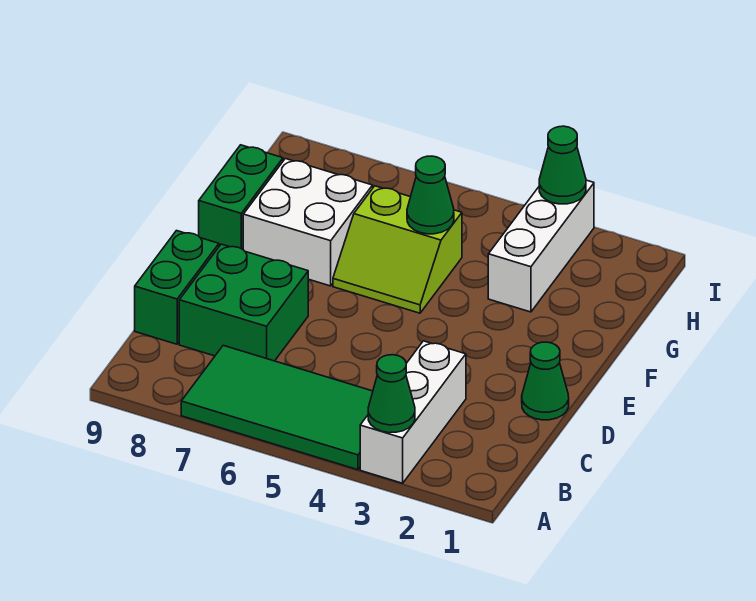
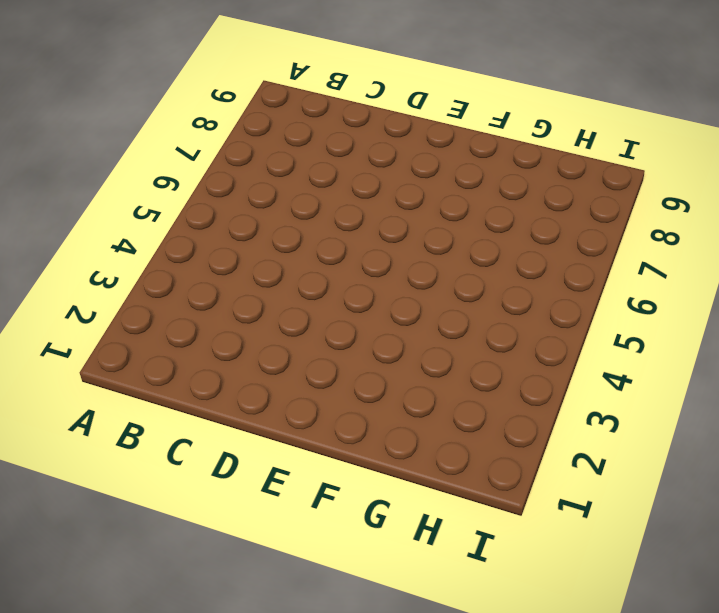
none -> white 1x3 brick [360,341,466,483]
none -> green 2x4 tile [181,345,373,470]
none -> green 2x2 brick [179,244,308,361]

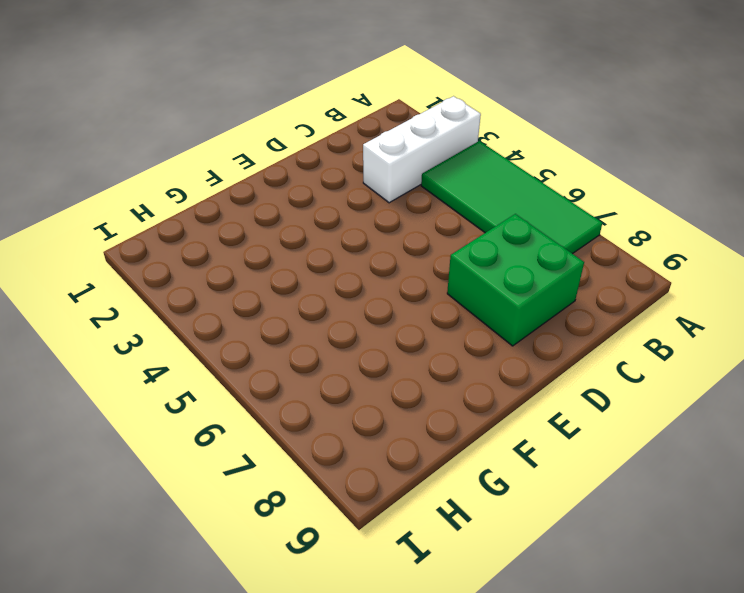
none -> green 1x2 brick [135,231,219,344]
none -> green 1x1 cone [522,342,569,420]
none -> lime 2x2 slope [333,186,462,313]

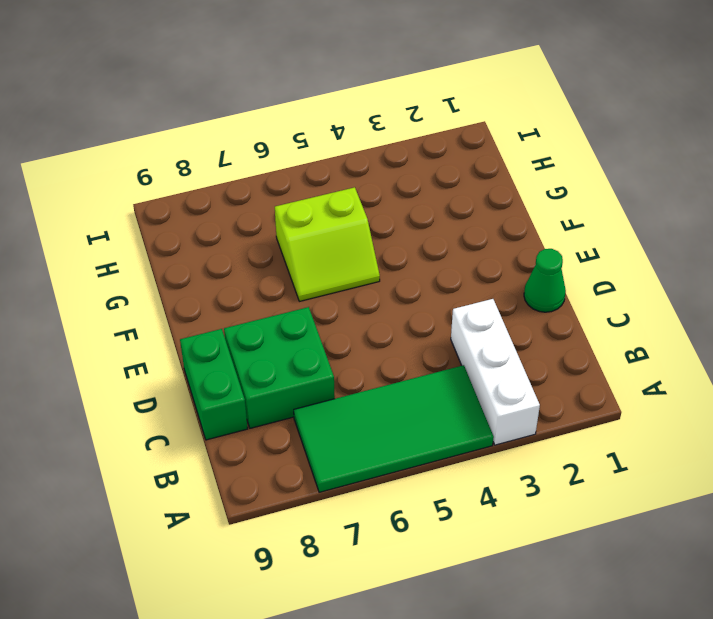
none -> white 2x2 brick [243,159,373,286]
none -> green 1x2 brick [199,145,283,249]
none -> white 1x3 brick [488,180,594,312]

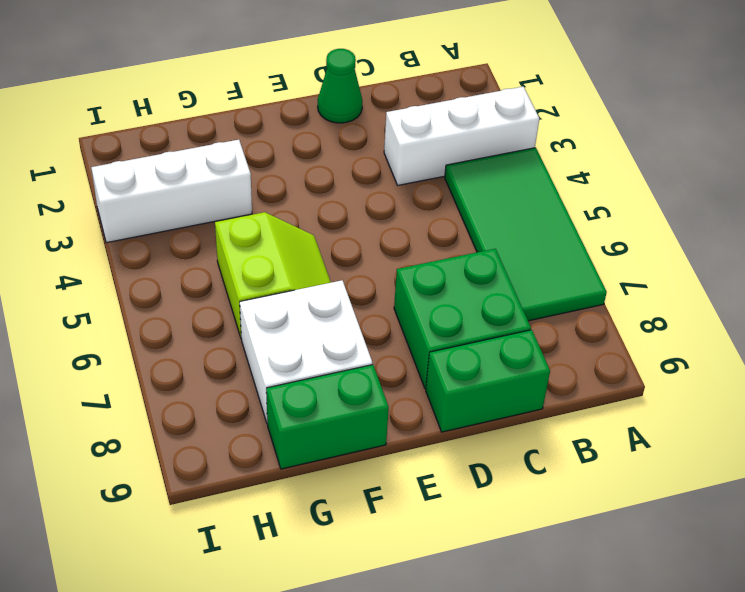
none -> green 1x1 cone [368,355,415,433]
none -> green 1x1 cone [407,156,454,234]
none -> green 1x1 cone [539,126,586,204]

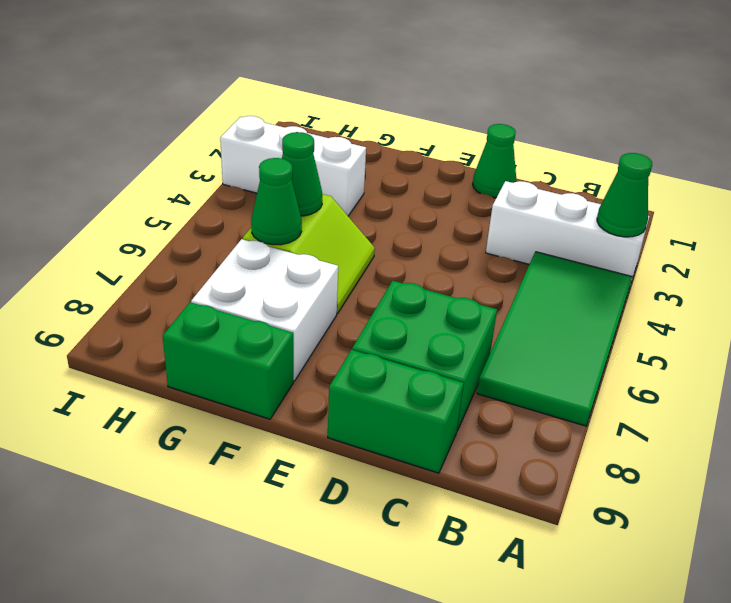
green 1x1 cone [251,158,302,245] -> green 1x1 cone moved to [539,126,586,204]

